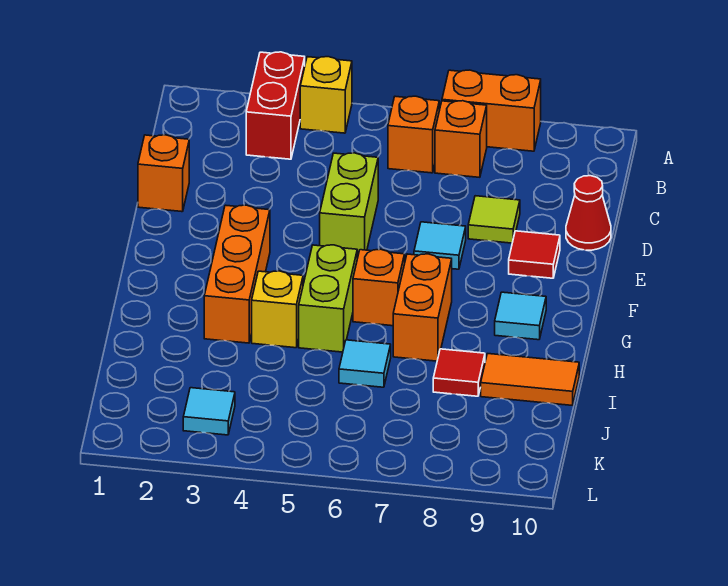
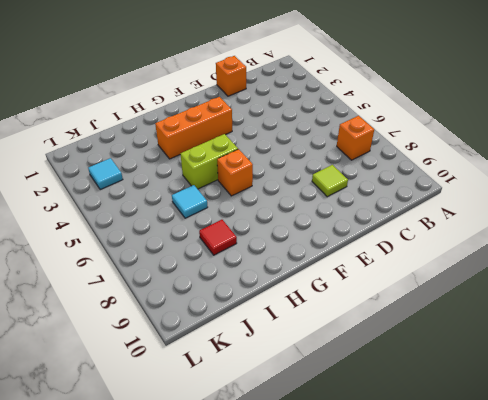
none -> red 1x2 brick [246,52,305,159]
none -> yellow 1x1 brick [300,57,352,133]
none -> orange 1x2 brick [442,70,541,151]

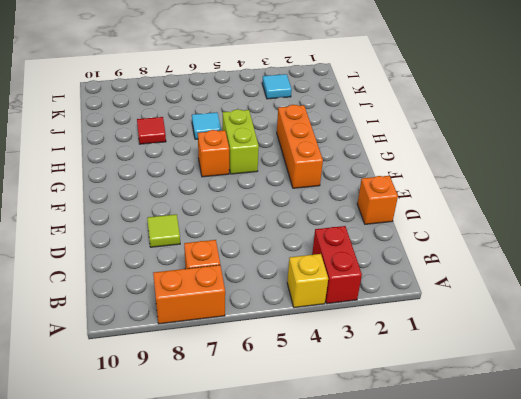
none -> orange 1x1 brick [388,96,439,173]
none -> lime 1x2 brick [320,153,378,258]
none -> red 1x1 cone [566,176,611,250]

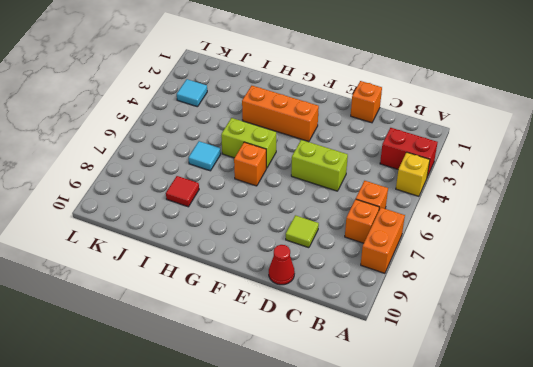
none -> cyan 1x1 tile [414,222,466,269]
none -> red 1x1 tile [509,231,560,278]
none -> orange 1x2 brick [393,254,452,361]

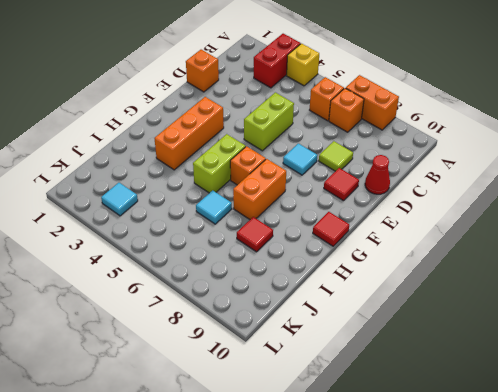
red 1x1 tile [313,212,349,246] -> none
none -> cyan 1x1 tile [495,292,546,340]
none -> yellow 1x1 brick [252,271,303,348]
none -> orange 1x2 tile [481,354,579,405]

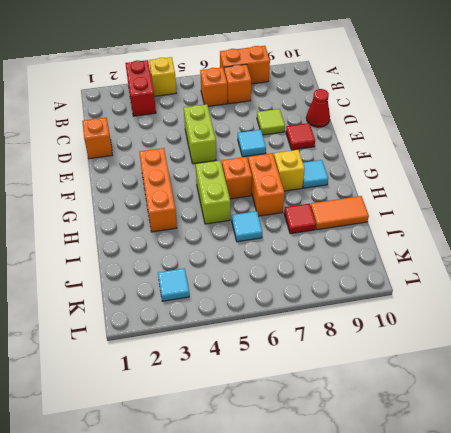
yellow 1x1 brick [274,150,305,191] -> yellow 1x1 brick moved to [252,271,303,348]

